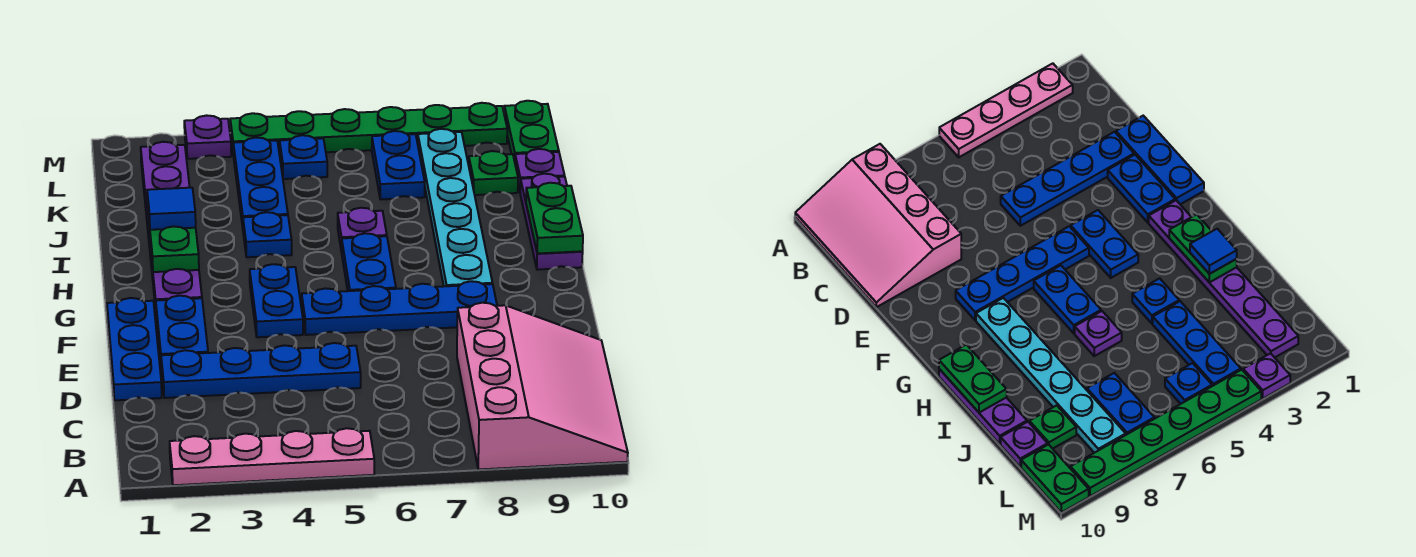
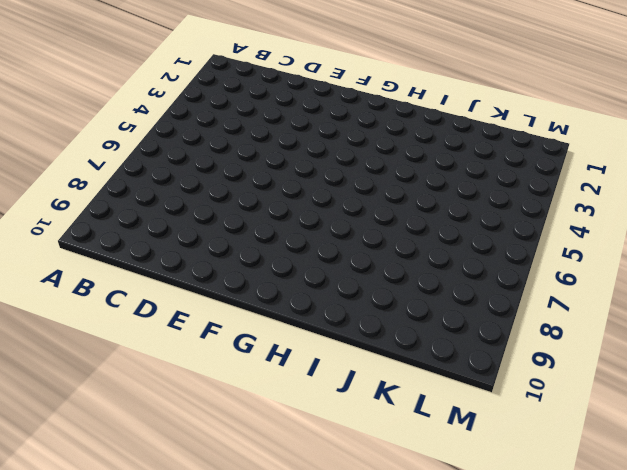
none -> pink 1x4 plate [170,428,374,485]
none -> pink 3x4 slope [457,303,628,469]
none -> blue 1x3 plate [107,298,162,400]

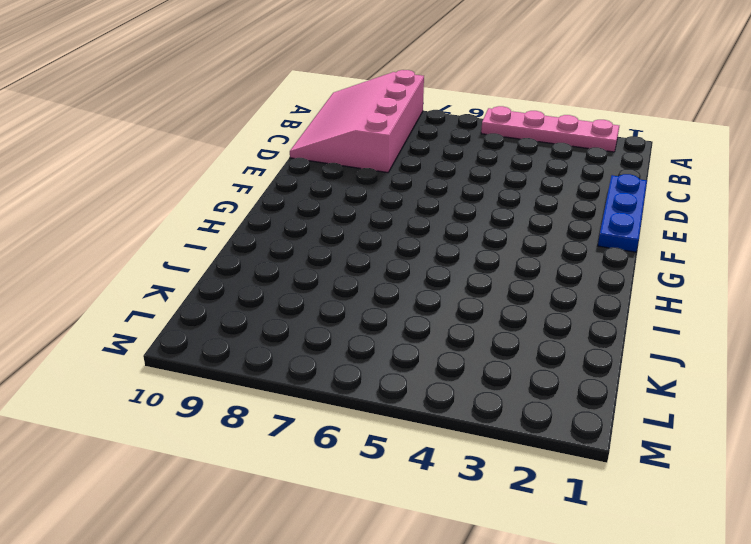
none -> blue 1x4 plate [161,343,361,398]
none -> blue 1x2 plate [156,296,208,361]
none -> blue 1x2 plate [250,264,303,337]

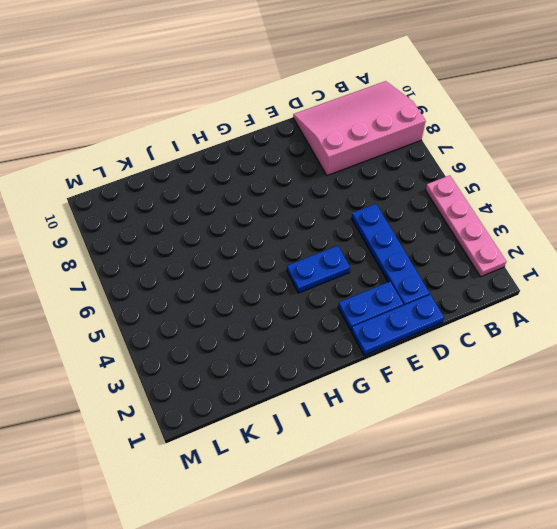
none -> blue 1x4 plate [302,281,497,335]
none -> purple 1x6 plate [141,142,202,309]
none -> blue 1x2 plate [342,233,396,291]

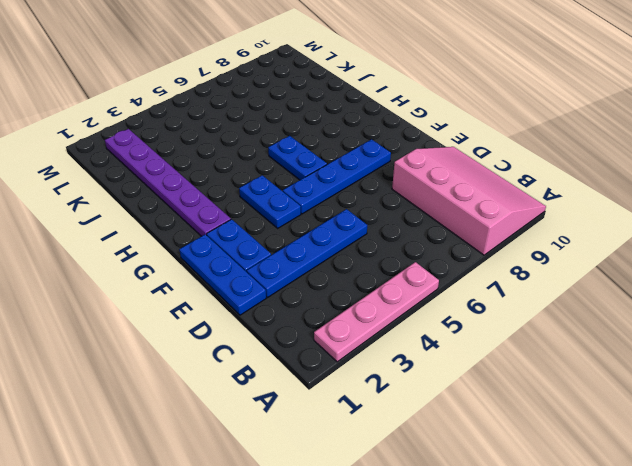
none -> cyan 1x6 plate [418,129,492,286]
none -> purple 1x3 plate [520,174,583,270]
none -> blue 1x1 plate [243,212,292,257]

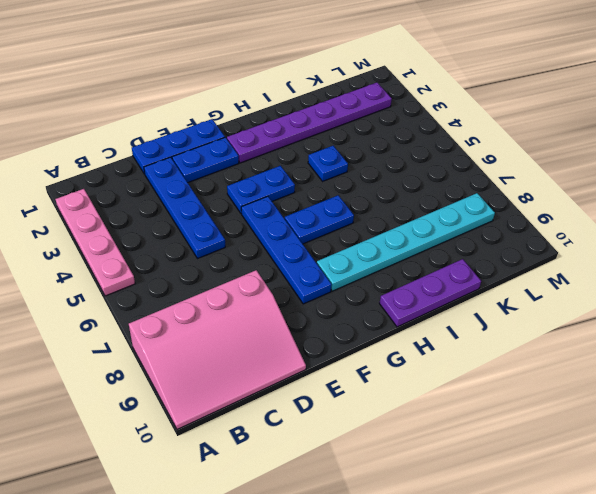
none -> purple 1x1 plate [338,208,387,252]
none -> blue 1x3 plate [233,138,288,227]
none -> blue 1x2 plate [372,131,425,200]

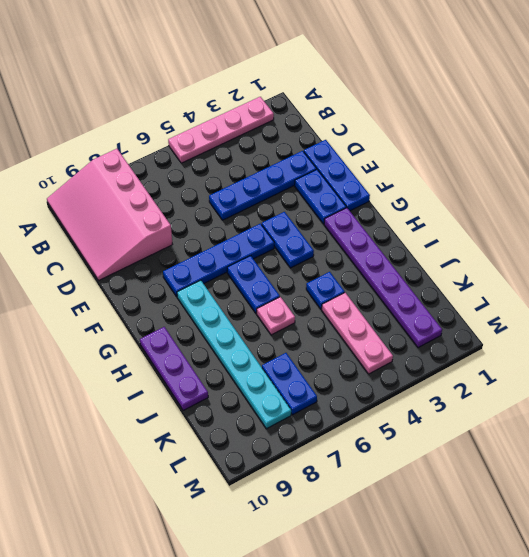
pink 1x1 plate [257,297,295,335] -> purple 1x1 plate [338,208,387,252]
pink 1x3 plate [322,293,393,374] -> blue 1x3 plate [233,138,288,227]
none -> green 1x1 plate [469,151,518,195]
none -> purple 1x1 plate [515,149,565,191]
none -> blue 1x1 plate [279,135,327,179]

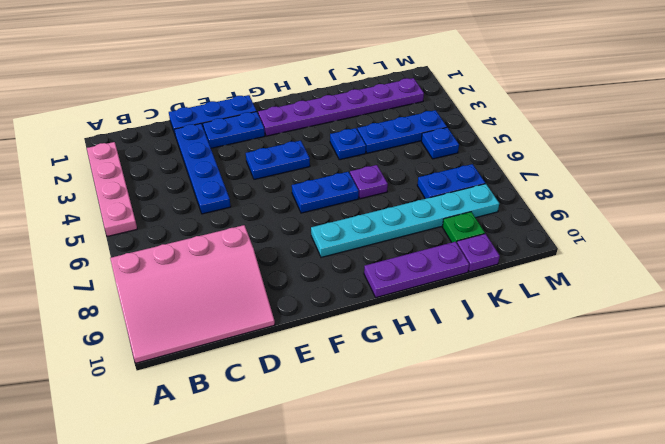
none -> blue 1x4 plate [302,281,497,335]
none -> green 1x2 plate [504,101,559,161]
none -> purple 1x1 plate [184,115,231,159]

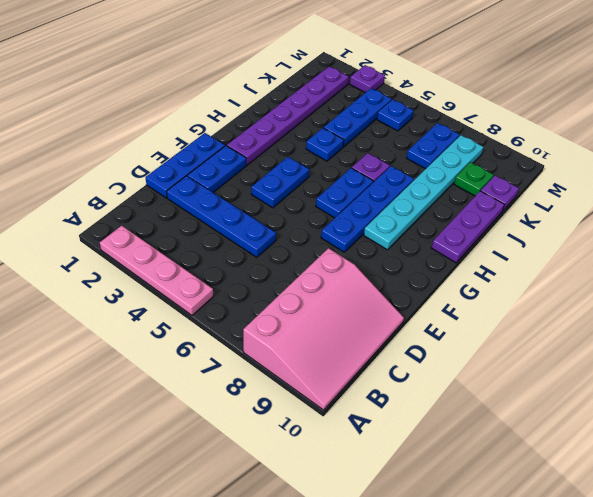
blue 1x4 plate [321,166,414,252] -> blue 1x4 plate turned to [302,281,497,335]
none -> green 1x2 plate [504,101,559,161]
none -> green 1x6 plate [230,103,507,156]
none -> green 1x2 plate [148,215,199,272]

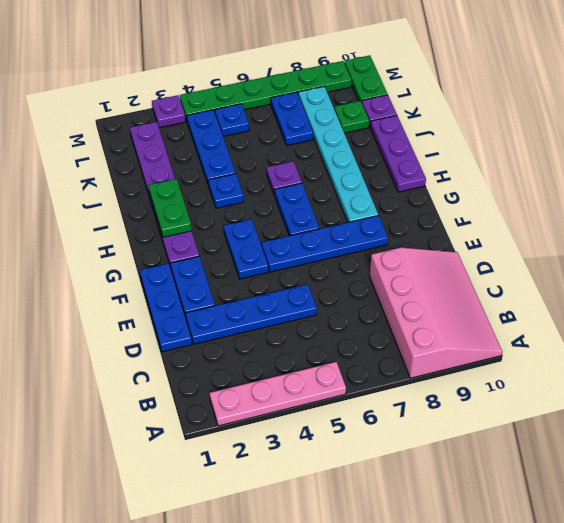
none -> green 1x2 plate [526,183,583,253]
none -> blue 1x1 tile [147,188,196,230]

